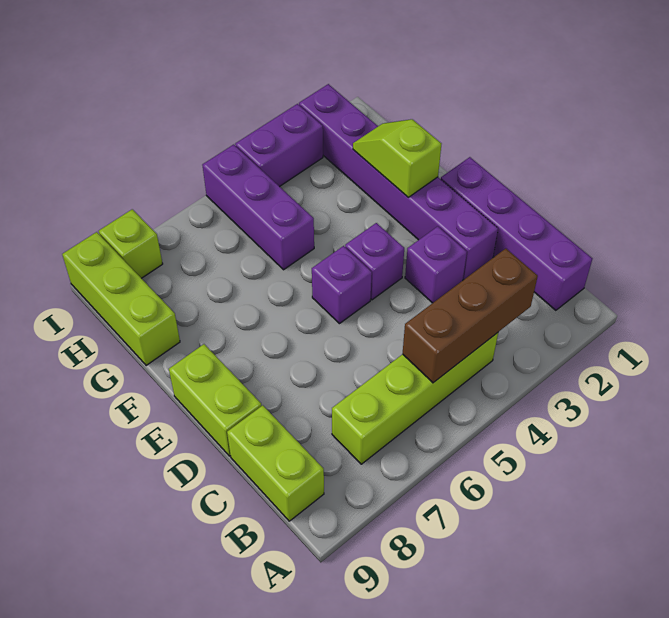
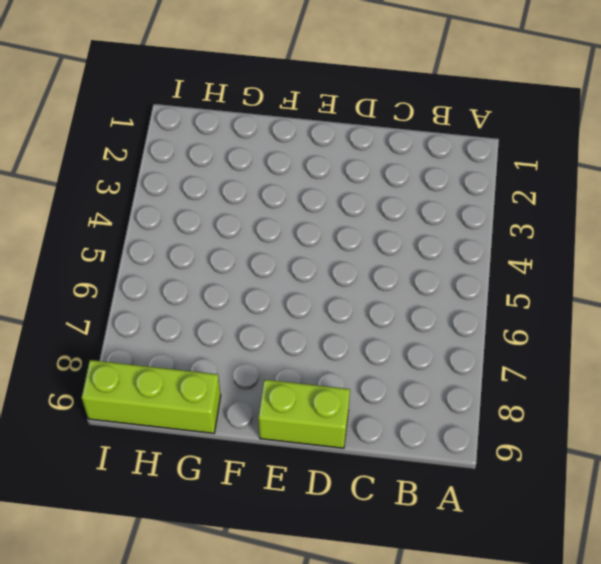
none -> purple 1x4 brick [441,157,593,310]
none -> lime 1x4 brick [332,333,498,464]
none -> lime 1x2 brick [227,405,324,521]

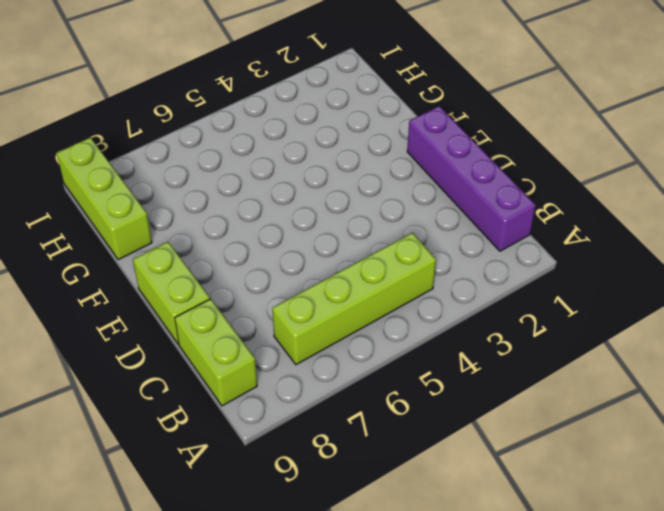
none -> purple 1x6 brick [299,84,498,280]
none -> purple 1x1 brick [405,226,467,303]
none -> purple 1x1 brick [345,223,404,300]

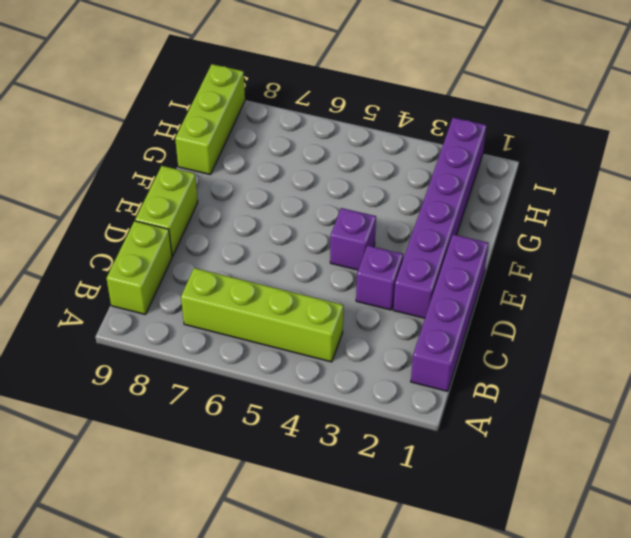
none -> purple 1x1 brick [312,246,372,324]
none -> purple 1x3 brick [202,145,314,270]
none -> purple 1x2 brick [235,104,323,187]

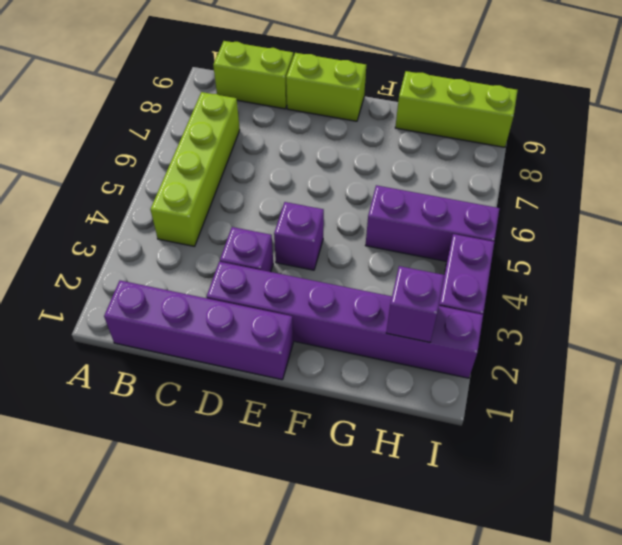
purple 1x1 brick [386,266,444,342] -> purple 1x1 brick moved to [312,246,372,324]
none -> lime 1x1 brick [99,209,163,278]
none -> brown 1x3 brick [403,249,538,383]
none -> lime 1x2 slope [353,119,441,197]

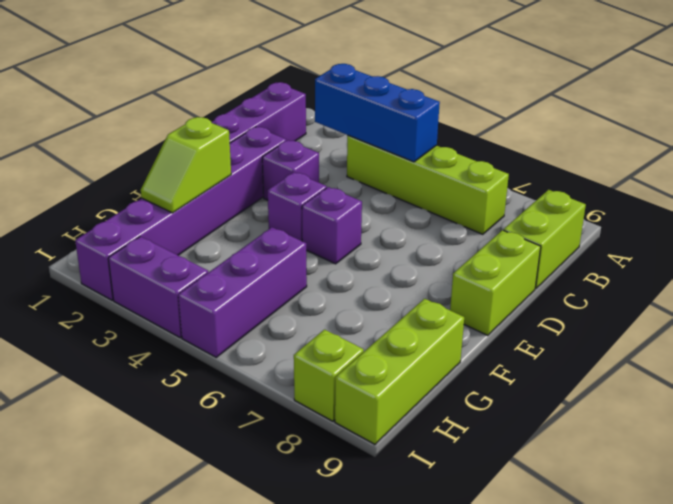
blue 1x3 brick [315,64,440,162] -> brown 1x3 brick [403,249,538,383]

